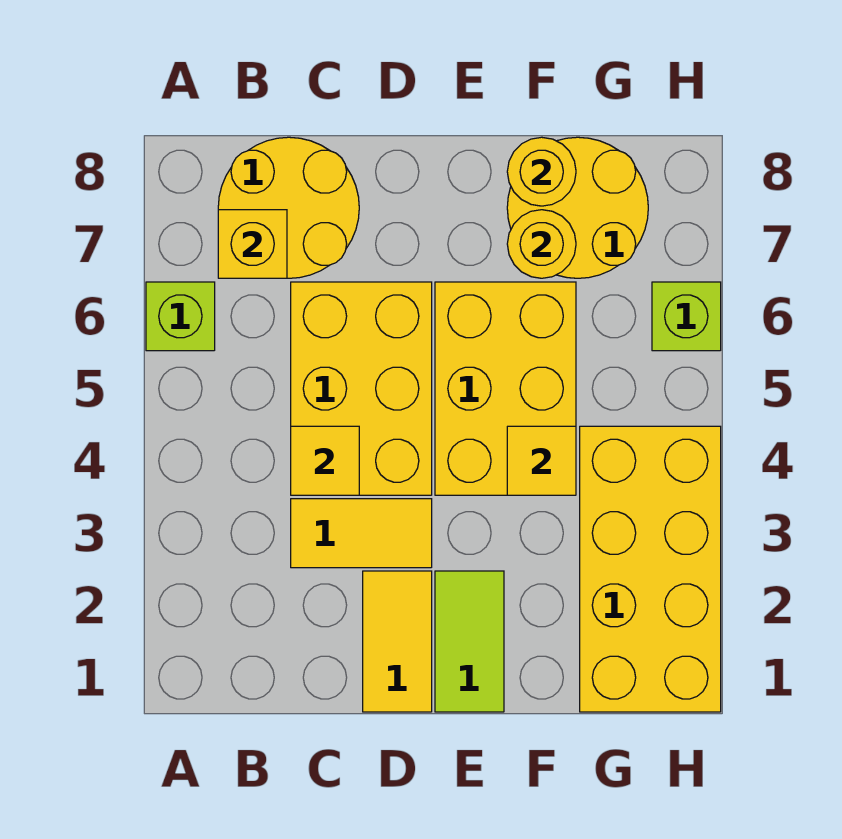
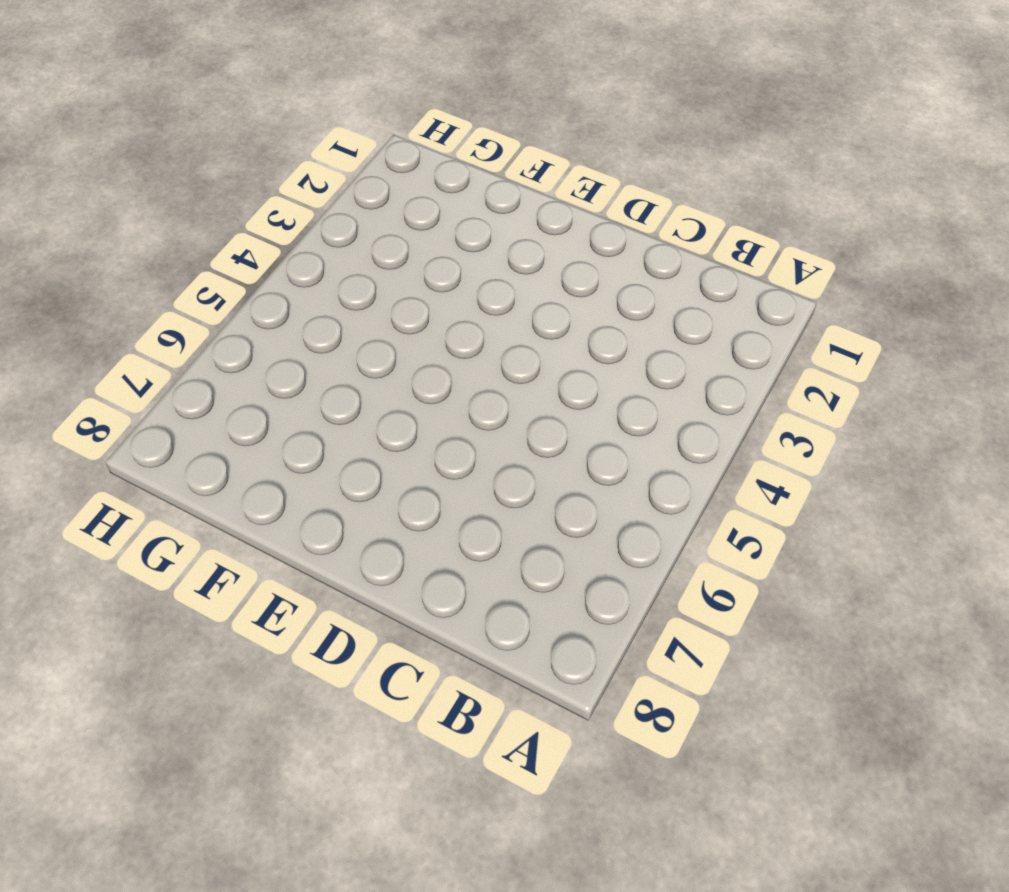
none -> lime 1x1 brick [146,282,215,351]
none -> yellow 2x2 round brick [218,137,359,278]
none -> yellow 1x2 tile [291,499,432,568]

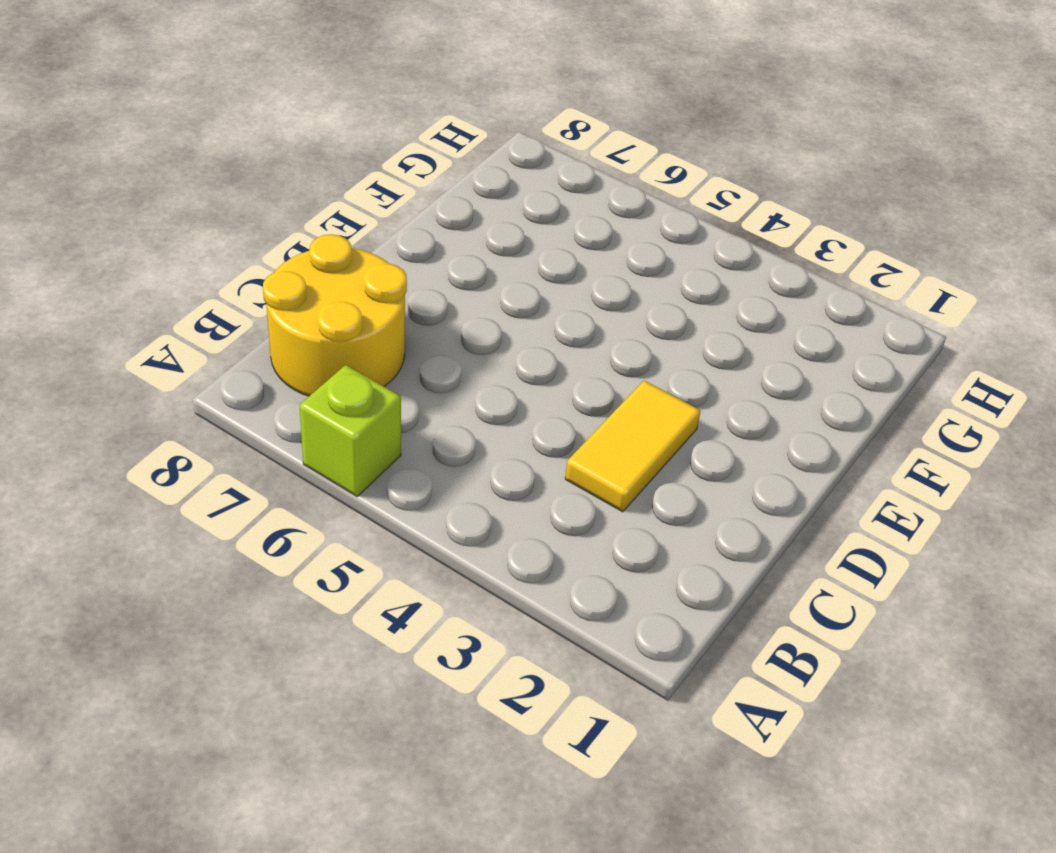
none -> yellow 2x3 brick [291,282,432,495]
none -> yellow 1x2 tile [363,571,432,712]
none -> lime 1x2 tile [435,571,504,712]

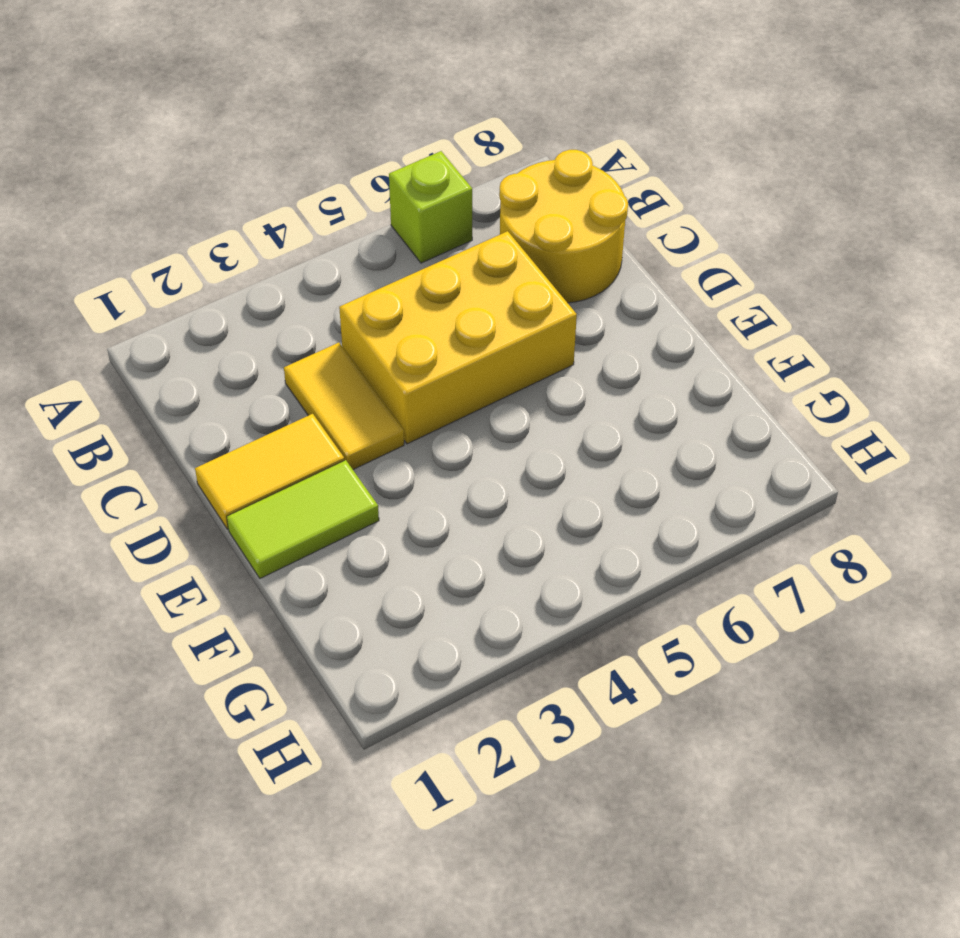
none -> yellow 2x3 brick [435,282,576,495]
none -> yellow 2x2 round brick [507,137,648,278]
none -> yellow 2x4 brick [580,426,721,712]

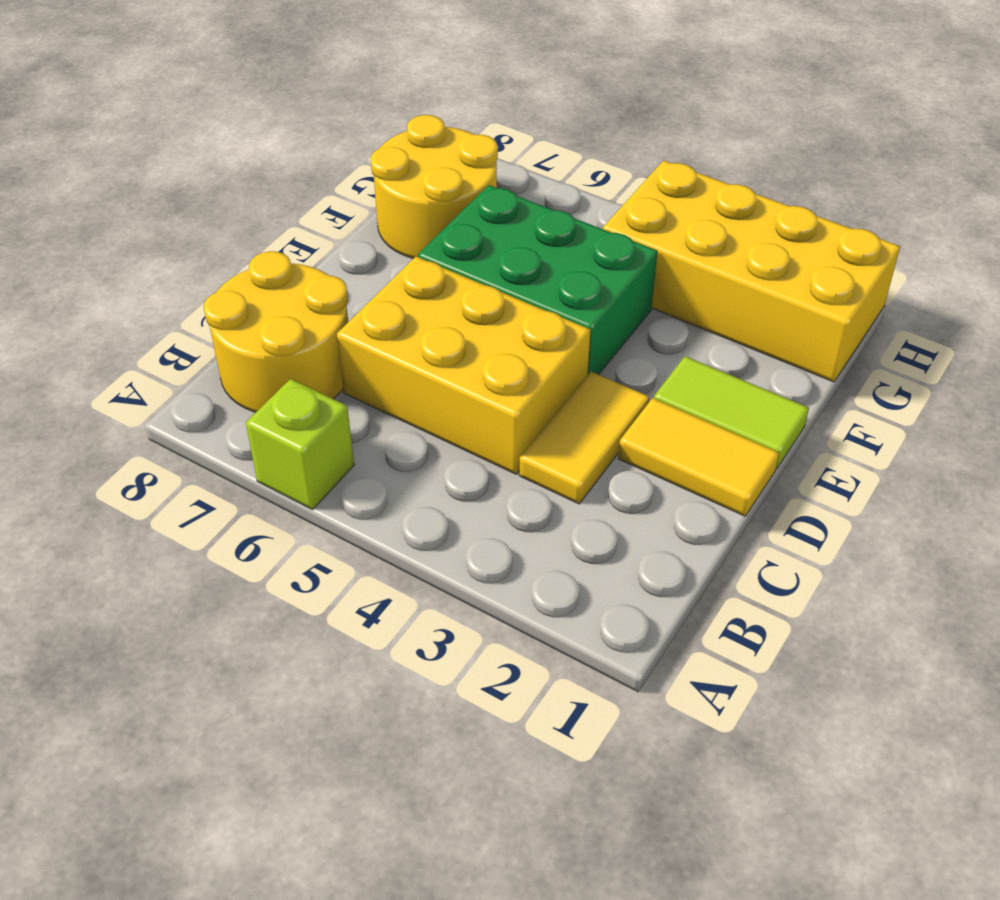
green 2x3 brick [418,185,658,375] -> yellow 2x3 brick [435,282,576,495]
none -> lime 1x1 brick [652,282,721,351]
none -> yellow 1x1 brick [218,210,287,278]
none -> yellow 1x1 tile [291,426,359,495]

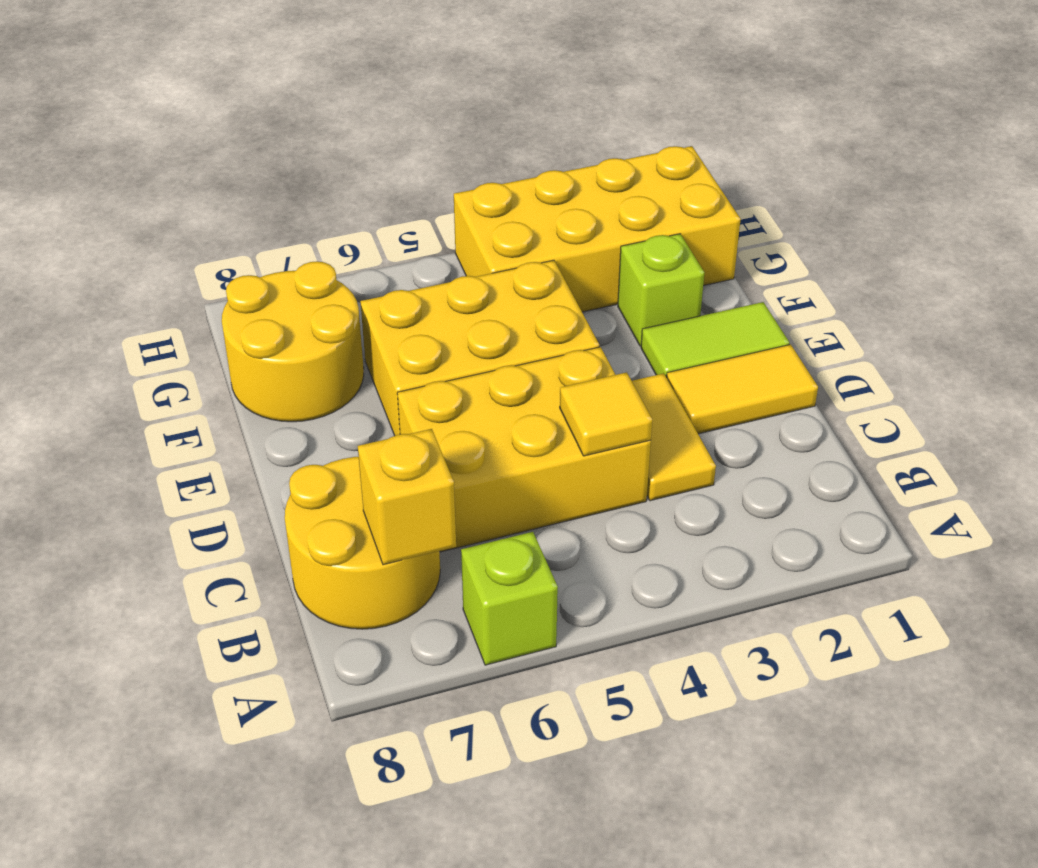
lime 1x1 brick [618,234,704,346] -> lime 1x1 brick moved to [652,282,721,351]
none -> yellow 1x1 tile [507,426,576,495]
none -> yellow 1x1 round brick [507,210,576,278]
none -> yellow 1x1 round brick [507,137,576,206]

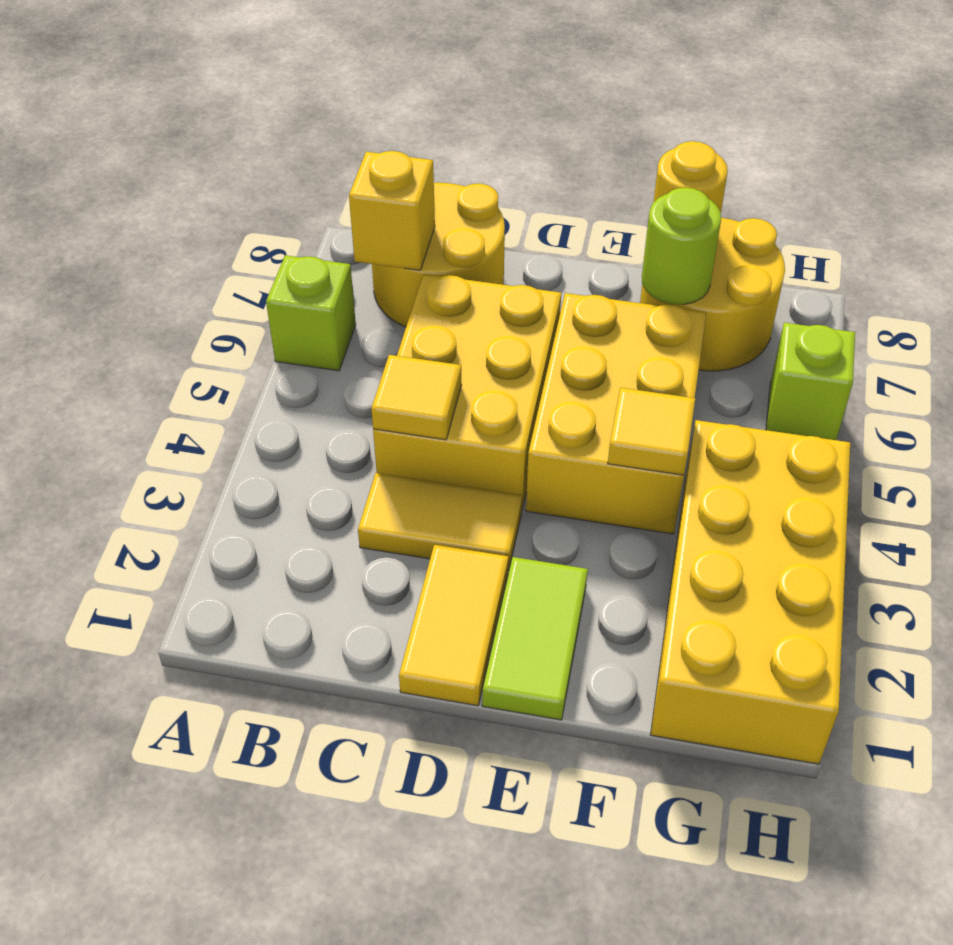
lime 1x1 round brick [642,187,721,305] -> yellow 1x1 round brick [507,210,576,278]

